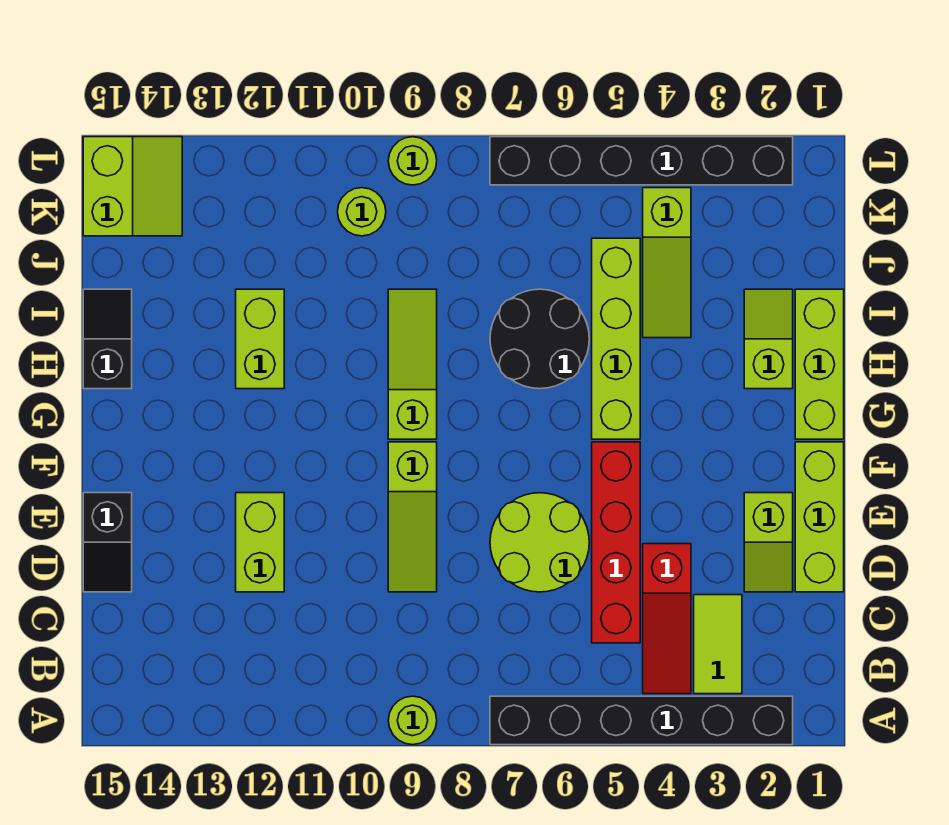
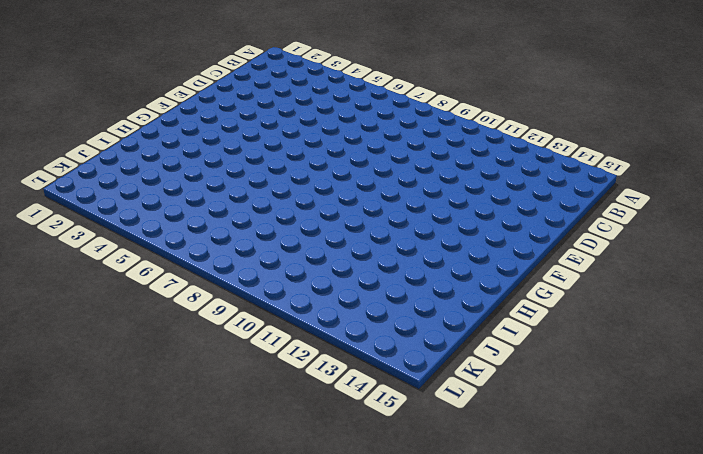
none -> black 1x6 brick [490,696,793,745]
none -> lime 1x1 round brick [388,696,437,745]
none -> lime 1x2 tile [694,595,742,694]

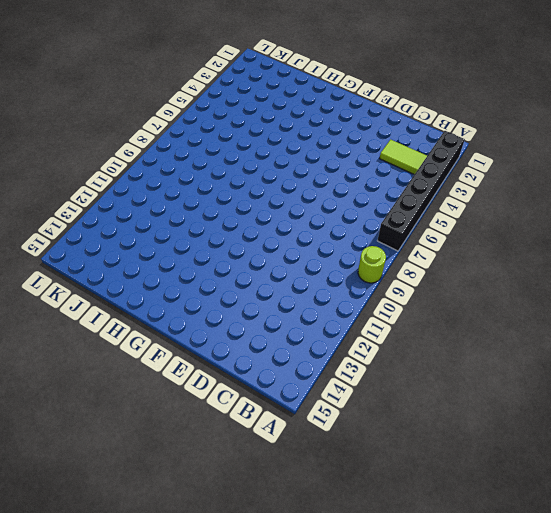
none -> red 1x3 slope [643,544,691,694]
none -> red 1x4 brick [592,442,640,643]
none -> lime 1x3 brick [795,442,844,592]

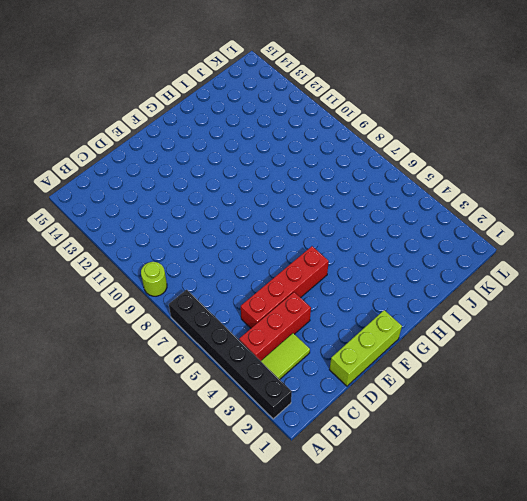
red 1x3 brick [239,292,311,361] -> red 1x3 slope [643,544,691,694]
none -> lime 1x2 slope [744,493,793,592]
none -> lime 2x2 round brick [490,493,589,592]
none -> lime 1x3 slope [388,442,437,592]

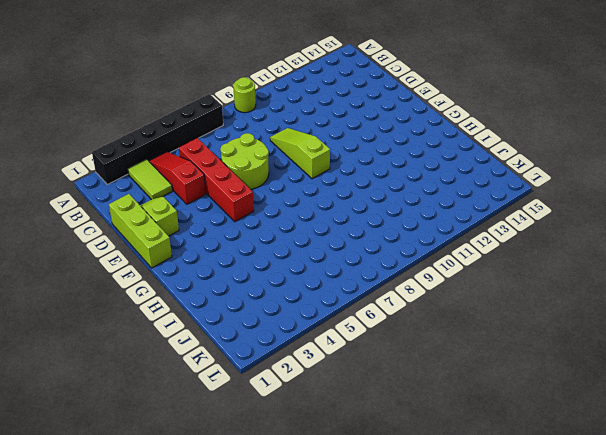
none -> lime 1x2 brick [236,493,284,592]
none -> black 1x2 slope [83,493,132,592]
none -> lime 1x3 brick [795,289,844,439]

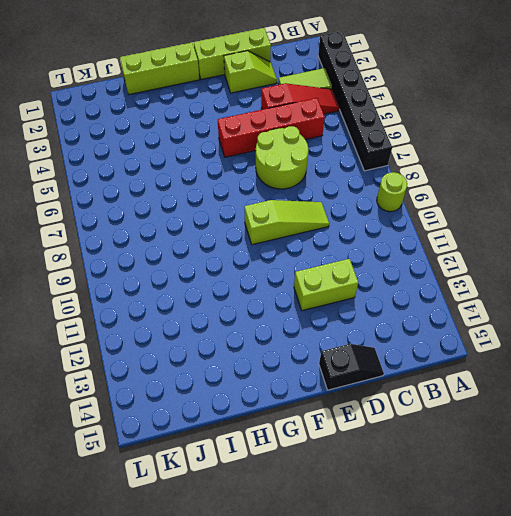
none -> lime 1x4 brick [592,238,640,439]
none -> lime 1x3 slope [388,289,437,439]
none -> lime 1x2 slope [744,289,793,389]

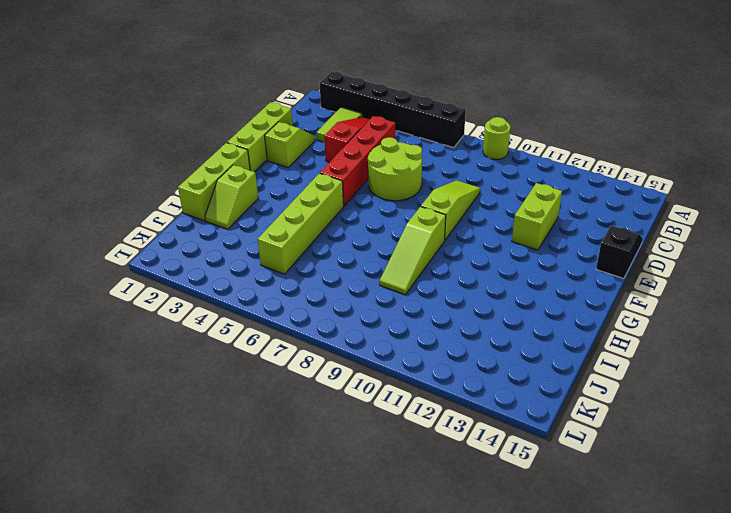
none -> black 2x2 round brick [490,289,589,389]
none -> lime 1x2 brick [236,289,284,389]
none -> black 1x2 slope [83,289,132,389]

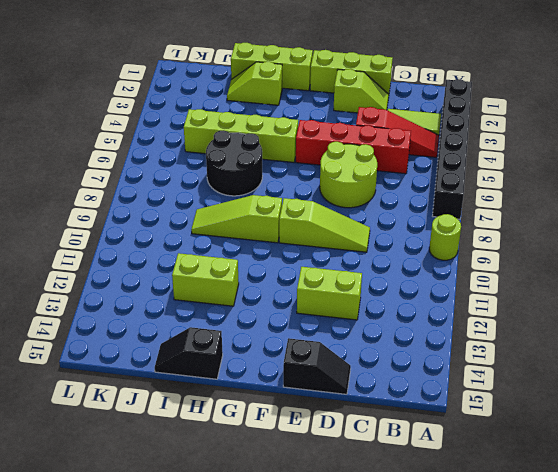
none -> lime 1x3 slope [643,188,691,338]
none -> lime 1x1 round brick [338,188,386,236]
none -> lime 2x2 slope [83,137,182,236]

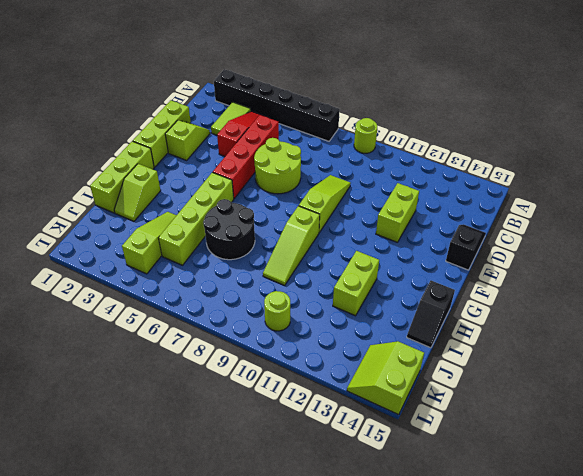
none -> black 1x6 brick [490,137,793,185]
none -> lime 1x1 round brick [388,137,437,185]

